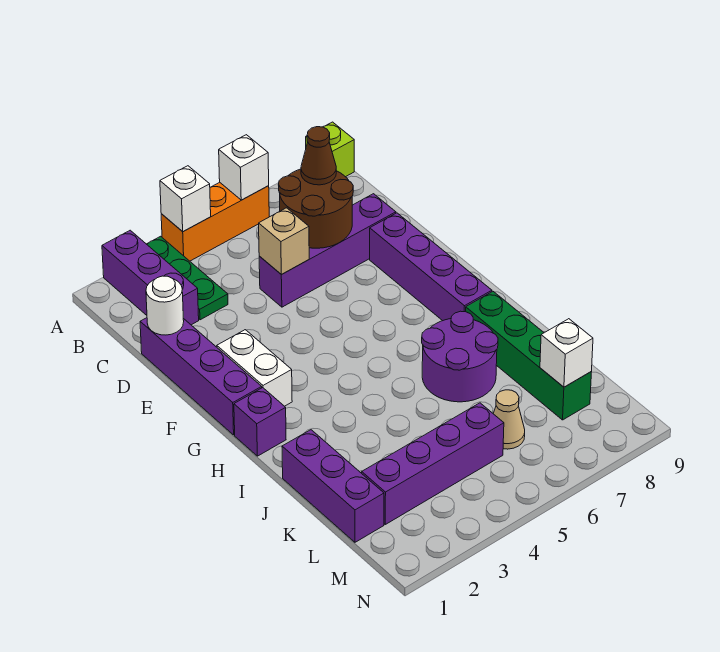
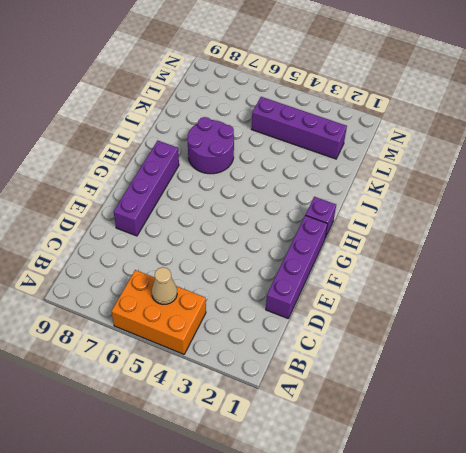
orange 2x3 brick [111,270,206,354] -> orange 1x3 brick [161,182,269,261]
tan 1x1 cone [152,267,177,304] -> tan 1x1 cone moved to [493,390,525,449]
none -> purple 1x3 brick [102,230,199,325]
none -> green 1x3 plate [147,236,228,320]
none -> lime 1x1 brick [306,122,354,177]

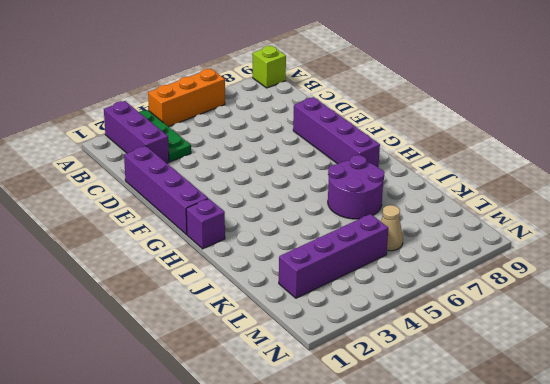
none -> purple 1x4 brick [259,194,396,307]
none -> white 1x2 brick [217,330,292,406]
none -> green 1x4 brick [466,292,591,420]

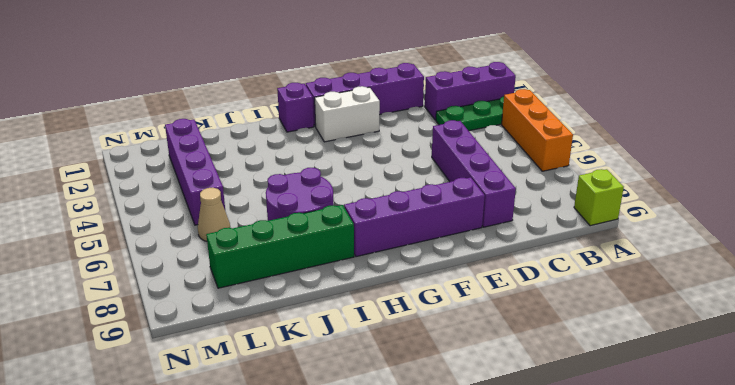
none -> purple 1x3 brick [282,430,384,542]
none -> white 1x1 brick [160,166,211,232]
none -> white 1x1 brick [219,135,269,200]

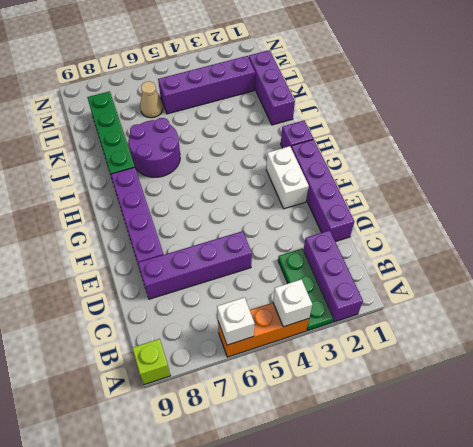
none -> brown 2x2 round brick [278,169,353,248]
none -> white 1x1 round brick [146,276,184,335]
none -> tan 1x1 brick [259,208,309,275]

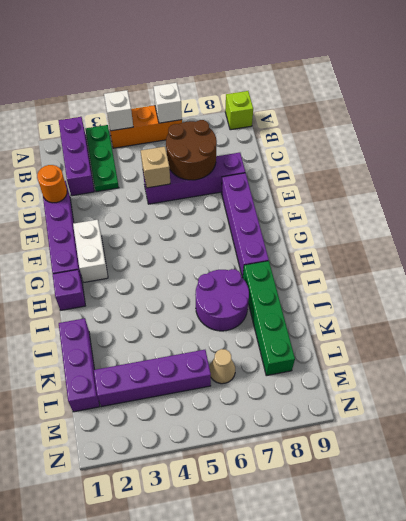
orange 1x1 round brick [37,165,67,203] -> white 1x1 round brick [146,276,184,335]
none -> white 1x1 brick [540,319,593,387]
none -> brown 1x1 cone [301,127,336,185]

